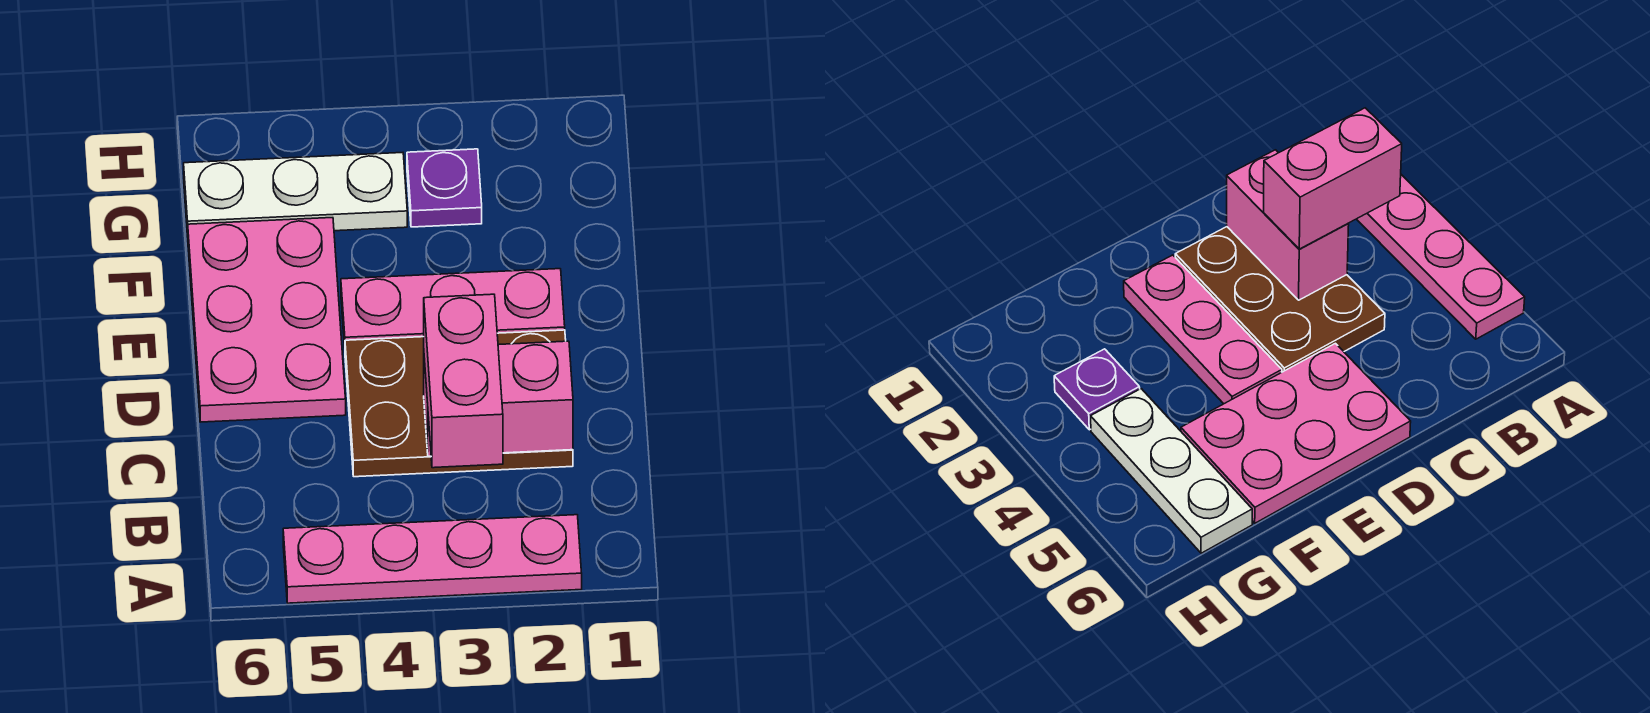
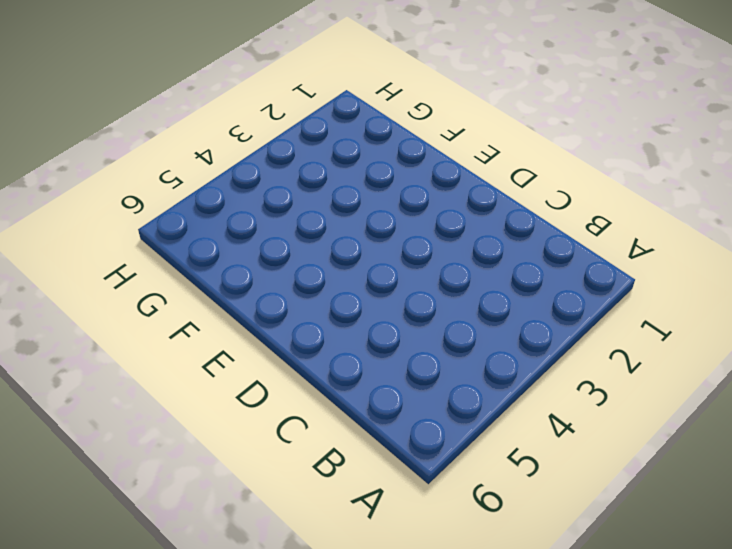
none -> pink 1x4 plate [283,515,582,603]
none -> brown 2x3 plate [345,330,573,477]

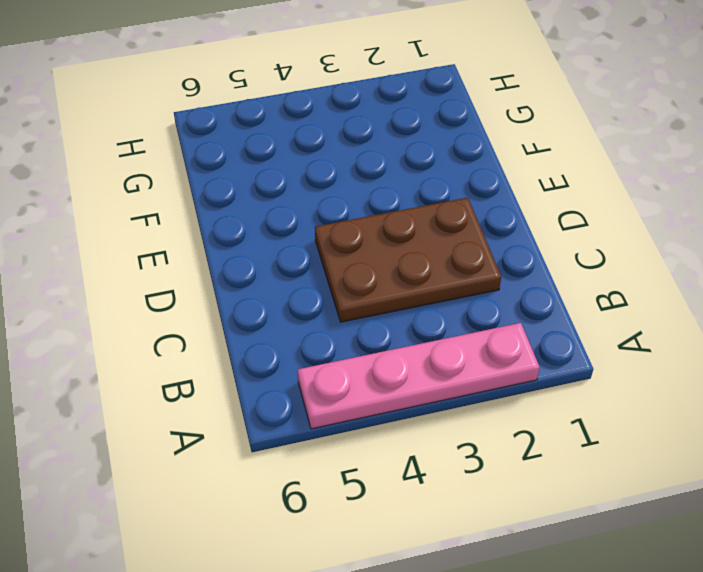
none -> pink 2x3 plate [188,218,346,422]
none -> pink 1x3 plate [341,269,565,348]

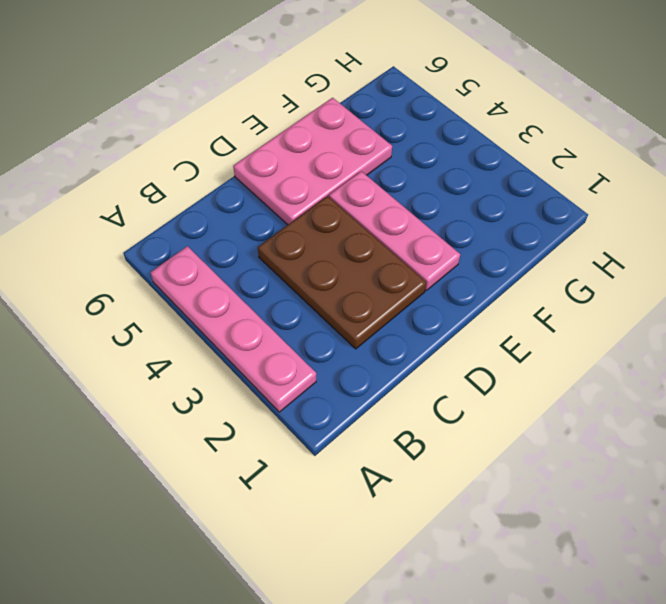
none -> purple 1x1 plate [407,149,482,227]
none -> white 1x3 plate [184,153,407,236]

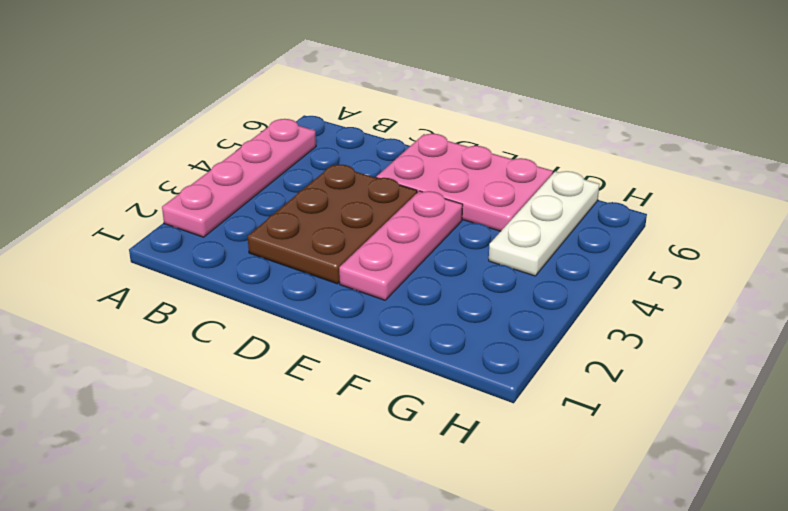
none -> purple 1x1 plate [407,149,482,227]
none -> pink 1x2 brick [424,341,573,456]

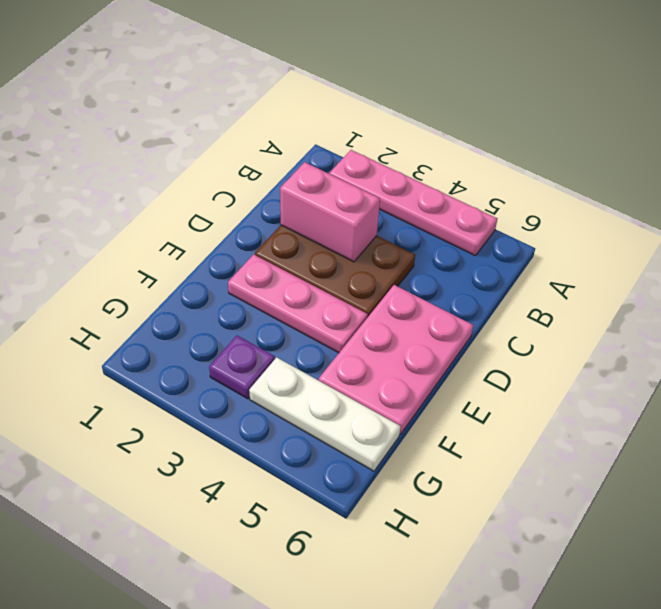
none -> pink 1x2 brick [424,294,503,468]

